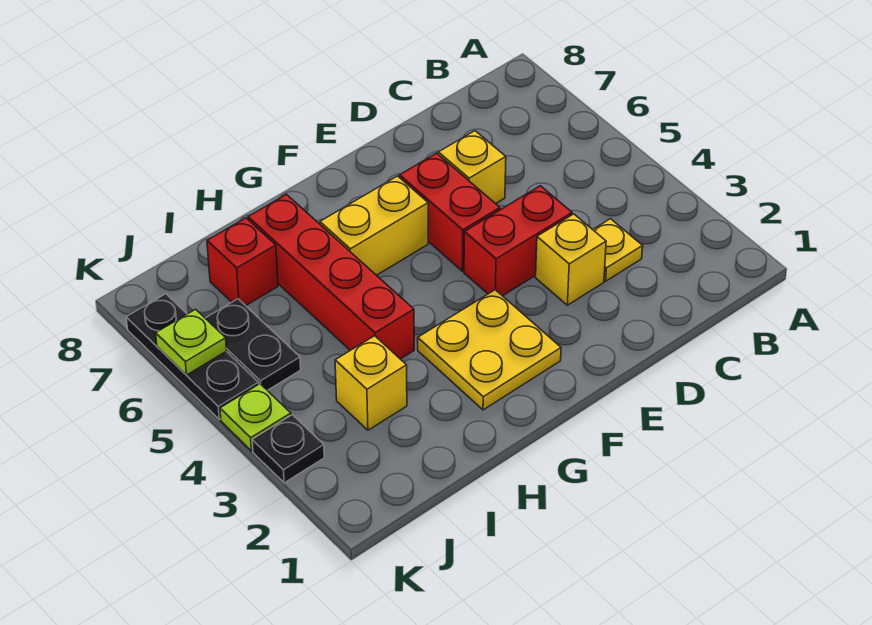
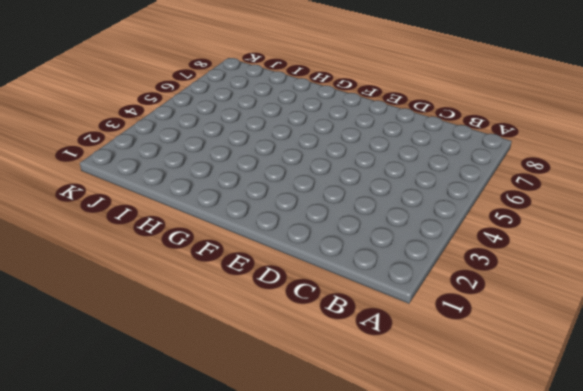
none -> yellow 1x1 plate [593,219,643,281]
none -> yellow 1x1 brick [536,214,606,305]
none -> red 1x2 brick [464,186,572,296]

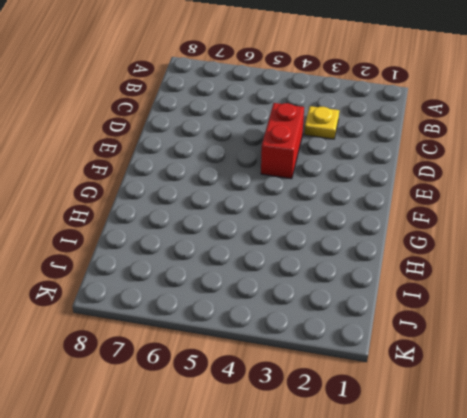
none -> yellow 1x1 brick [536,214,606,305]
none -> yellow 1x1 brick [438,131,506,204]
none -> red 1x2 brick [399,153,500,271]

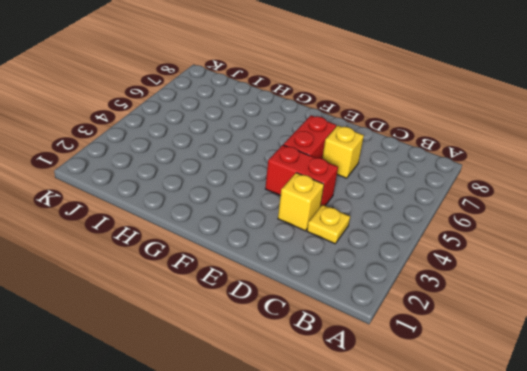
none -> yellow 2x2 plate [418,290,561,410]
none -> yellow 1x2 brick [320,176,428,275]
none -> red 1x4 brick [248,194,414,359]

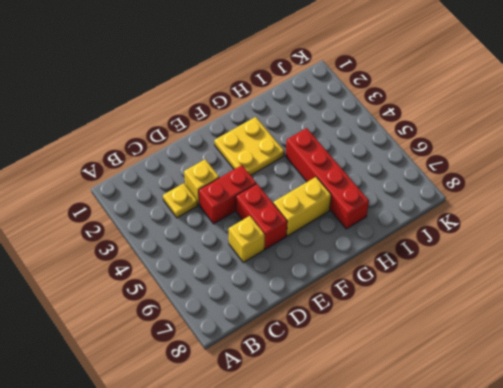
none -> yellow 1x1 brick [335,336,407,430]
none -> red 1x1 brick [207,218,278,306]
none -> black 1x2 plate [205,299,301,390]

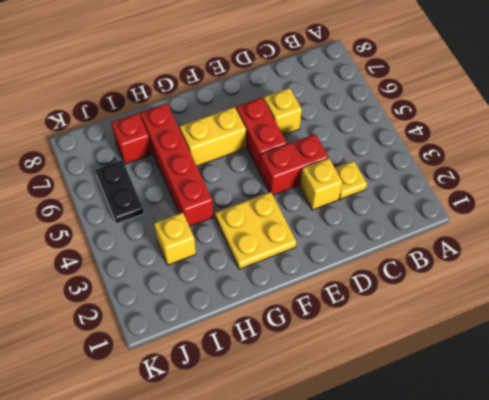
none -> black 1x1 plate [252,415,324,483]
none -> lime 1x1 plate [220,384,291,451]
none -> black 1x3 plate [126,294,259,420]

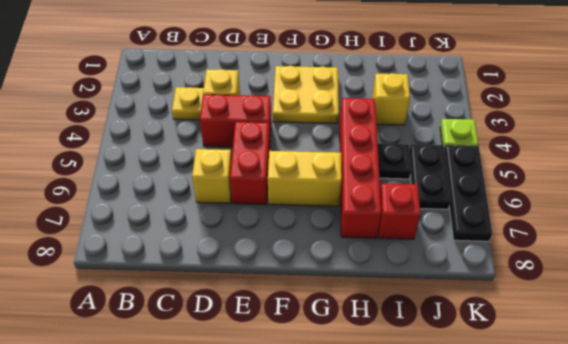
black 1x1 plate [378,144,411,179] -> black 1x1 plate moved to [252,415,324,483]
none -> lime 1x1 plate [156,309,227,375]

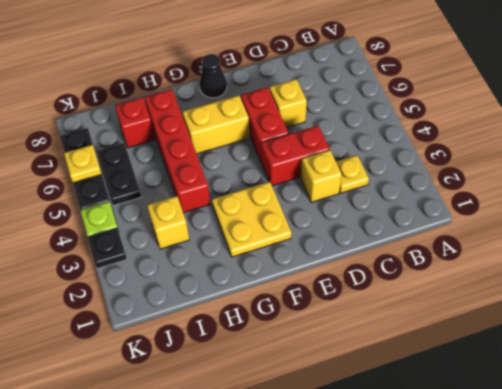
black 1x1 cone [199,54,227,98] -> none
yellow 1x1 plate [64,145,102,183] -> lime 1x1 plate [156,309,227,375]

